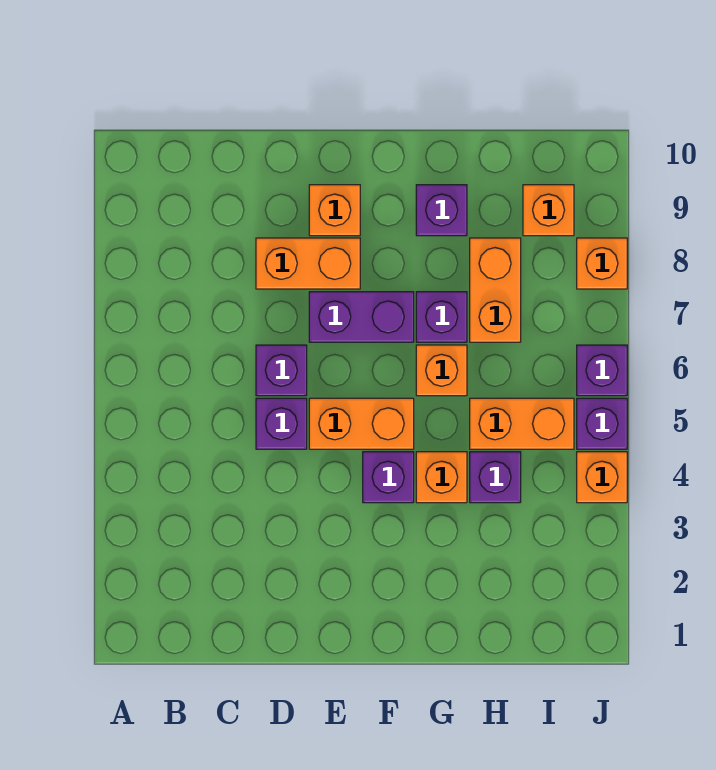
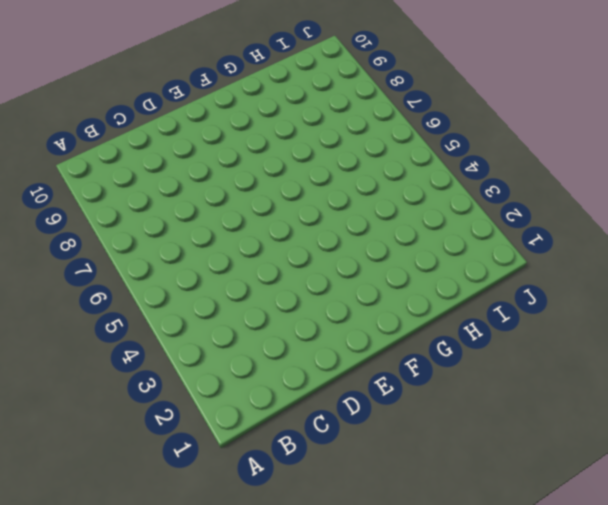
none -> purple 1x1 brick [256,398,307,449]
none -> purple 1x1 brick [256,345,307,396]
none -> orange 1x2 brick [256,238,360,289]

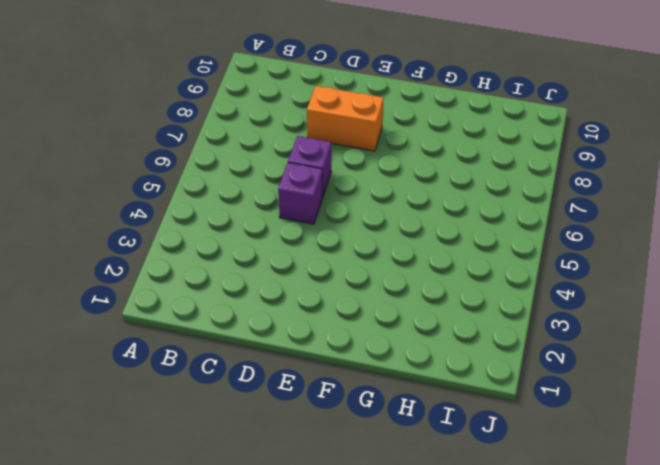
none -> orange 1x2 brick [309,398,414,449]
none -> purple 1x2 brick [309,292,414,342]
none -> orange 1x1 brick [309,185,360,236]

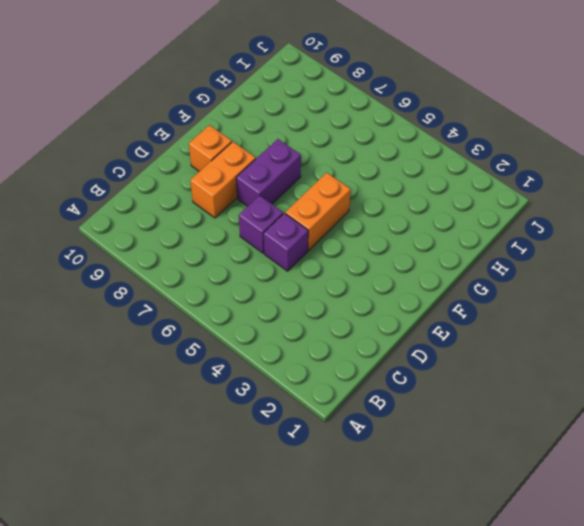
none -> purple 1x1 brick [363,452,414,503]
none -> orange 1x1 brick [416,452,467,503]
none -> orange 1x1 brick [416,345,467,396]

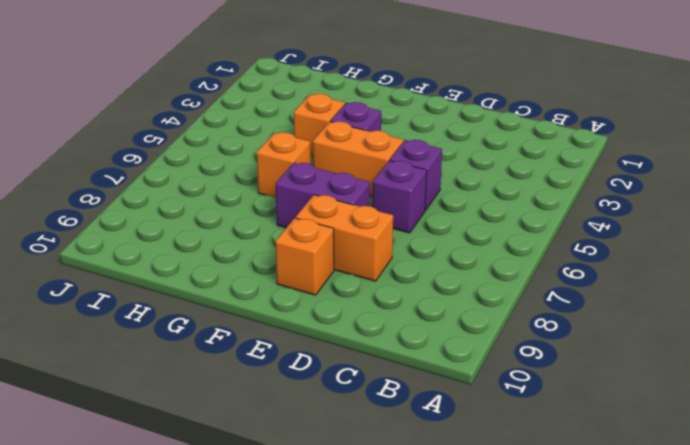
none -> purple 1x1 brick [416,292,467,342]
none -> purple 1x1 brick [416,185,467,236]
none -> purple 1x1 brick [470,452,521,503]

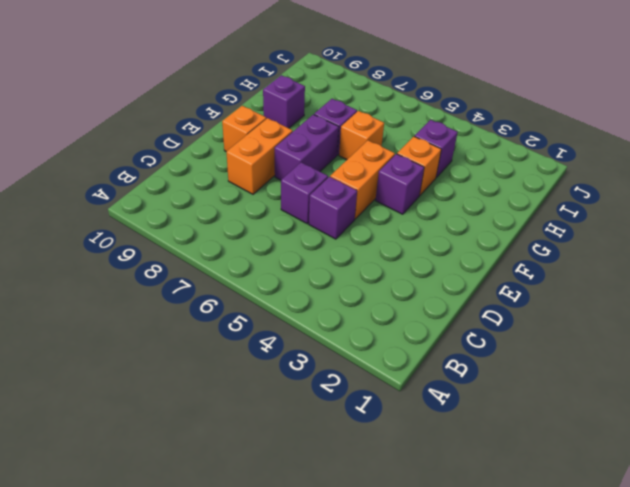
none -> orange 1x2 brick [470,398,574,449]
none -> orange 1x2 brick [470,238,521,342]
none -> orange 1x1 brick [523,185,574,236]

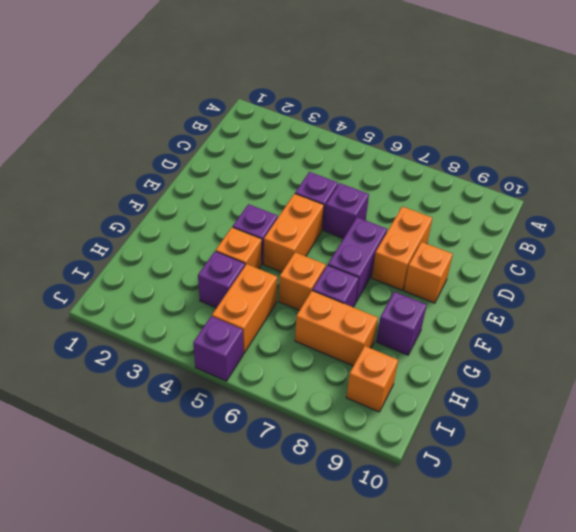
none -> orange 1x1 brick [577,452,627,503]
none -> purple 1x1 brick [577,345,627,396]
none -> orange 1x1 brick [577,238,627,289]

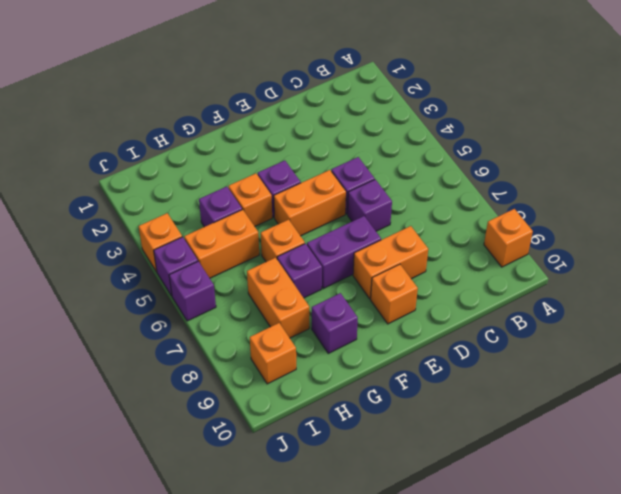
orange 1x1 brick [484,209,533,267] -> orange 1x1 brick moved to [577,238,627,289]

